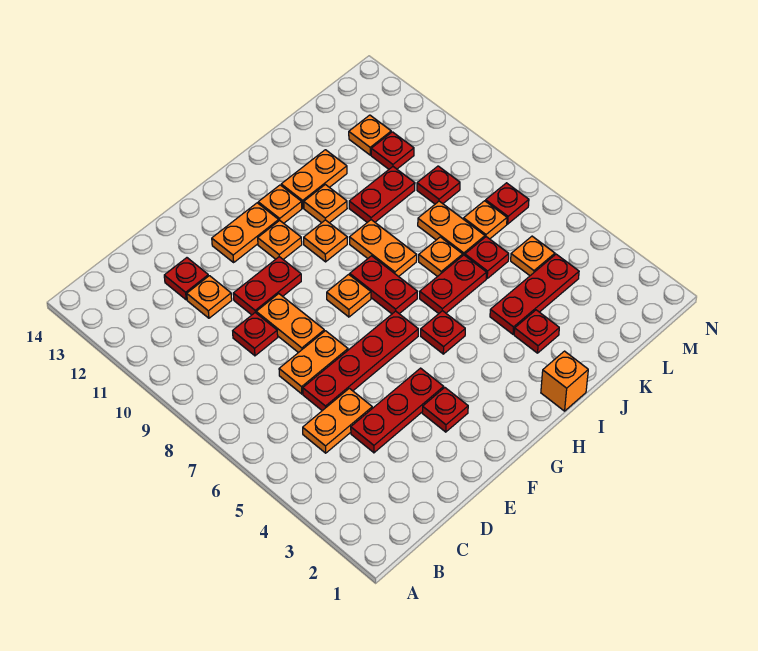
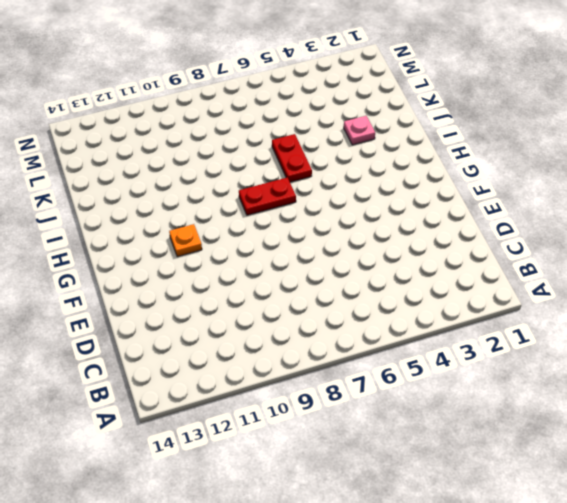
pink 1x1 plate [344,116,375,145] -> red 1x1 plate [514,310,559,353]
none -> orange 1x2 plate [303,388,372,453]
none -> red 1x3 plate [351,368,444,453]
none -> red 1x4 plate [303,311,418,411]
none -> orange 1x2 plate [279,331,348,394]

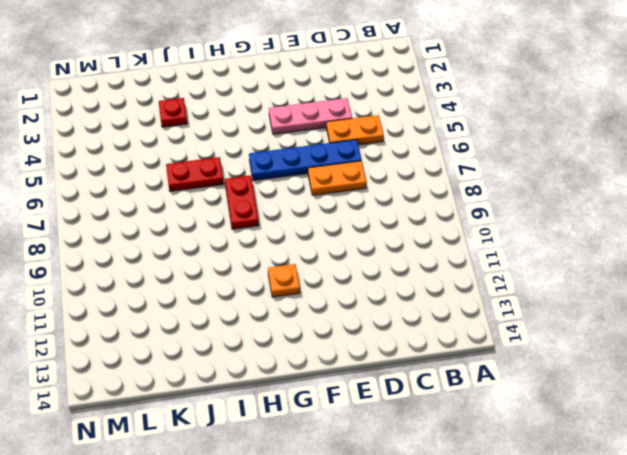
pink 1x3 plate [269,98,352,134] -> red 1x3 plate [351,368,444,453]
blue 1x4 plate [249,139,361,181] -> red 1x4 plate [303,311,418,411]
none -> red 1x1 plate [233,313,278,356]
none -> orange 1x1 plate [187,276,232,318]
none -> red 1x1 plate [164,258,208,300]
none -> orange 1x2 plate [256,294,324,353]

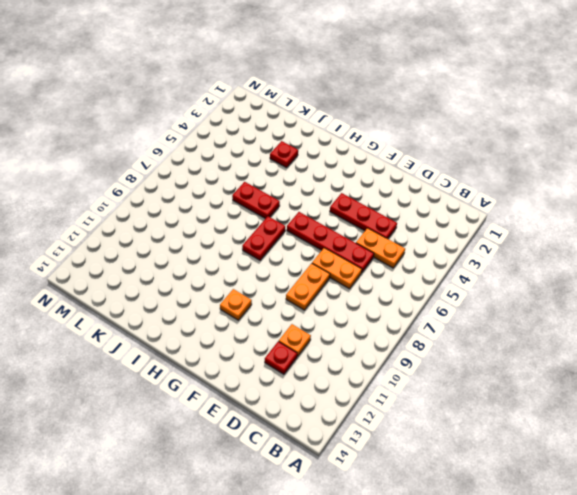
none -> red 1x1 plate [233,313,278,356]
none -> red 1x2 plate [233,257,301,315]
none -> red 1x1 plate [422,388,468,432]
none -> orange 1x2 plate [212,203,279,262]

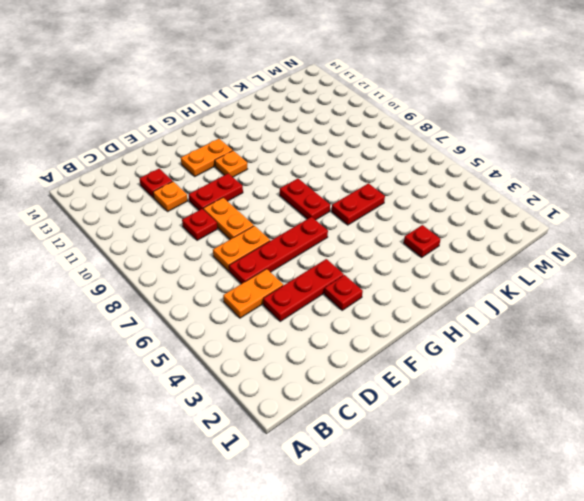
none -> orange 1x1 plate [327,274,371,317]
none -> red 1x1 plate [421,311,465,354]
none -> orange 1x1 plate [304,220,347,262]
none -> orange 1x1 plate [258,185,302,223]

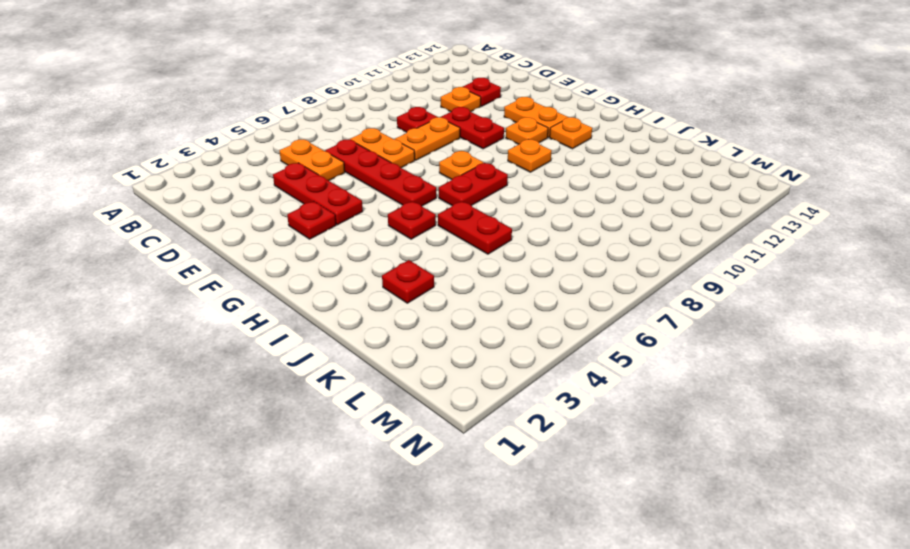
none -> orange 1x1 brick [541,351,588,411]
none -> orange 1x2 plate [349,220,417,277]
none -> orange 1x1 plate [304,185,347,223]
none -> orange 1x2 plate [281,150,347,208]

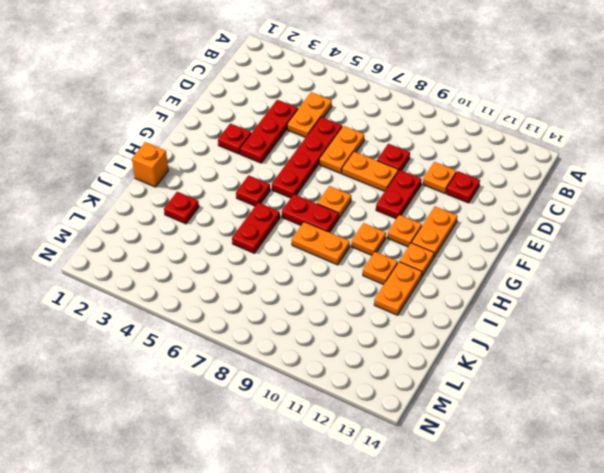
none -> red 1x3 plate [490,254,579,334]
none -> orange 1x1 plate [419,237,463,277]
none -> red 1x2 plate [349,167,415,222]
none -> red 1x1 plate [465,237,509,278]

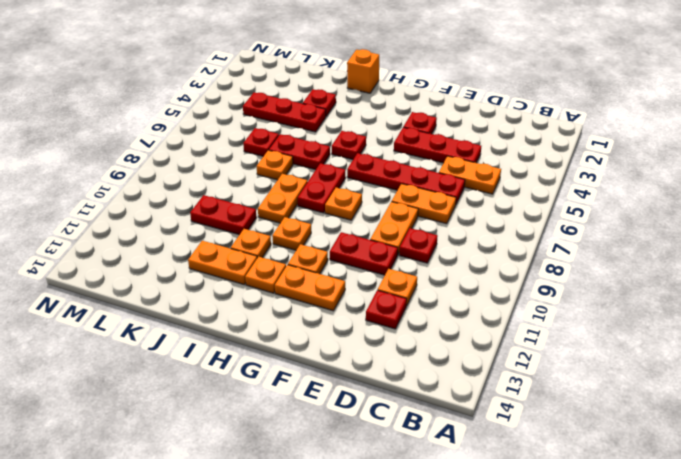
none -> orange 1x2 plate [418,201,485,255]
none -> orange 1x1 plate [511,236,555,276]
none -> orange 1x1 plate [464,201,507,239]
none -> red 1x1 plate [417,166,460,204]

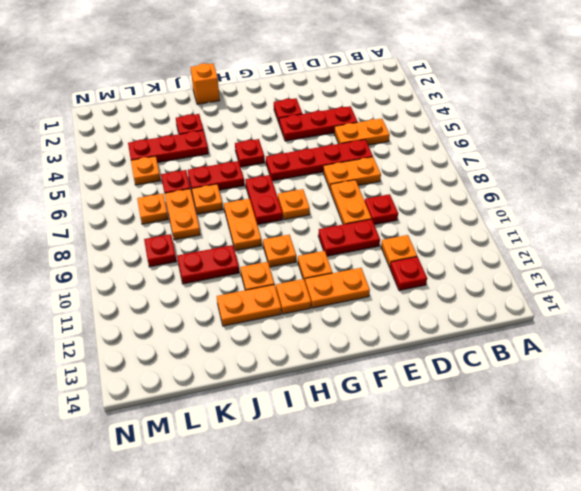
none -> red 1x1 plate [371,132,414,169]
none -> orange 1x1 plate [349,115,391,155]
none -> red 1x1 plate [486,183,529,224]

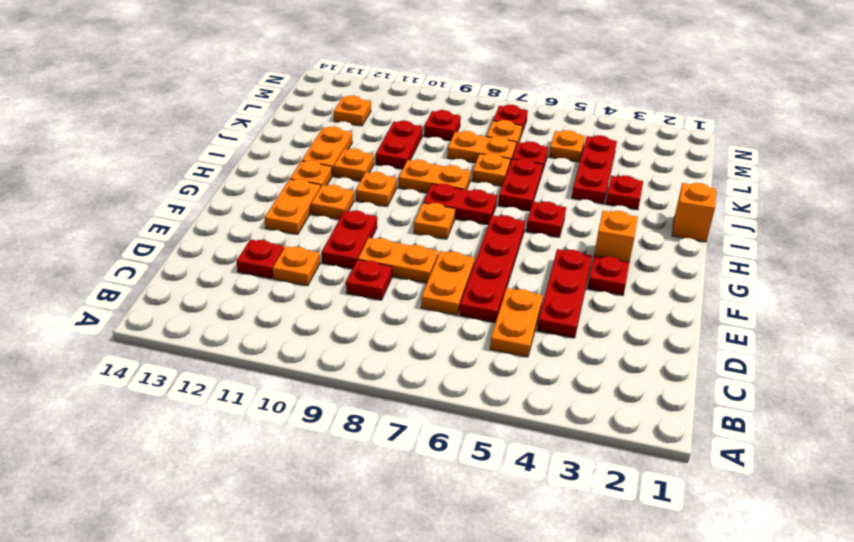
orange 1x1 brick [594,211,638,262] -> none
none -> red 1x1 plate [371,132,414,169]

